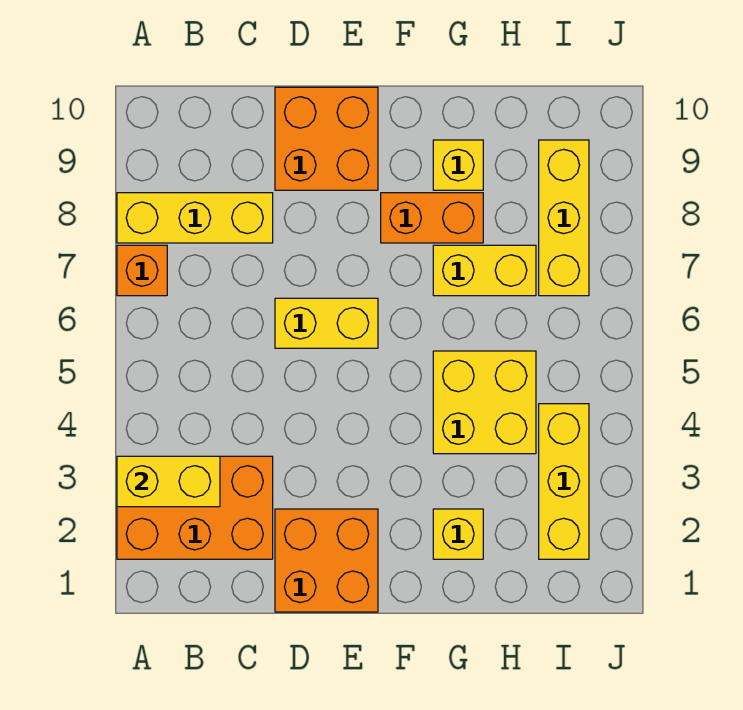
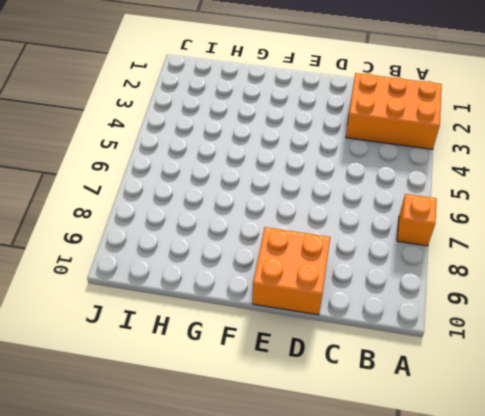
none -> yellow 1x3 brick [117,193,273,243]
none -> orange 2x2 brick [275,509,378,612]
none -> yellow 1x2 brick [275,298,378,348]

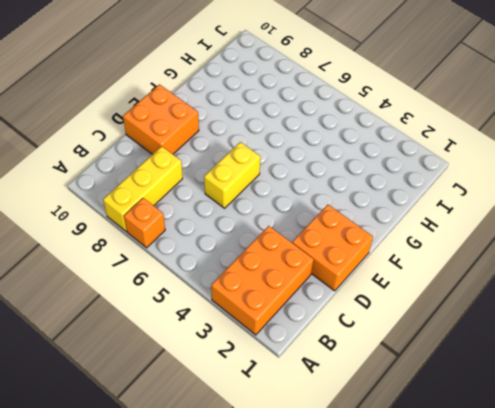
none -> orange 1x2 brick [381,193,483,243]
none -> yellow 1x1 brick [433,509,483,559]
none -> yellow 2x2 brick [433,351,536,454]

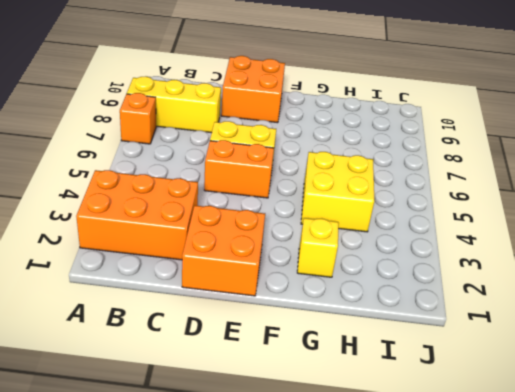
orange 1x2 brick [204,140,274,198] -> orange 1x2 brick moved to [381,193,483,243]
none -> yellow 1x2 brick [433,245,536,296]
none -> yellow 1x1 brick [433,140,483,190]
none -> yellow 1x3 brick [539,404,589,559]

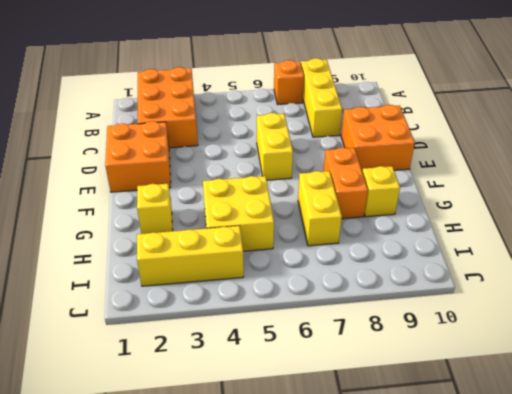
none -> yellow 1x3 brick [539,140,589,296]
none -> yellow 1x2 brick [117,456,220,507]

